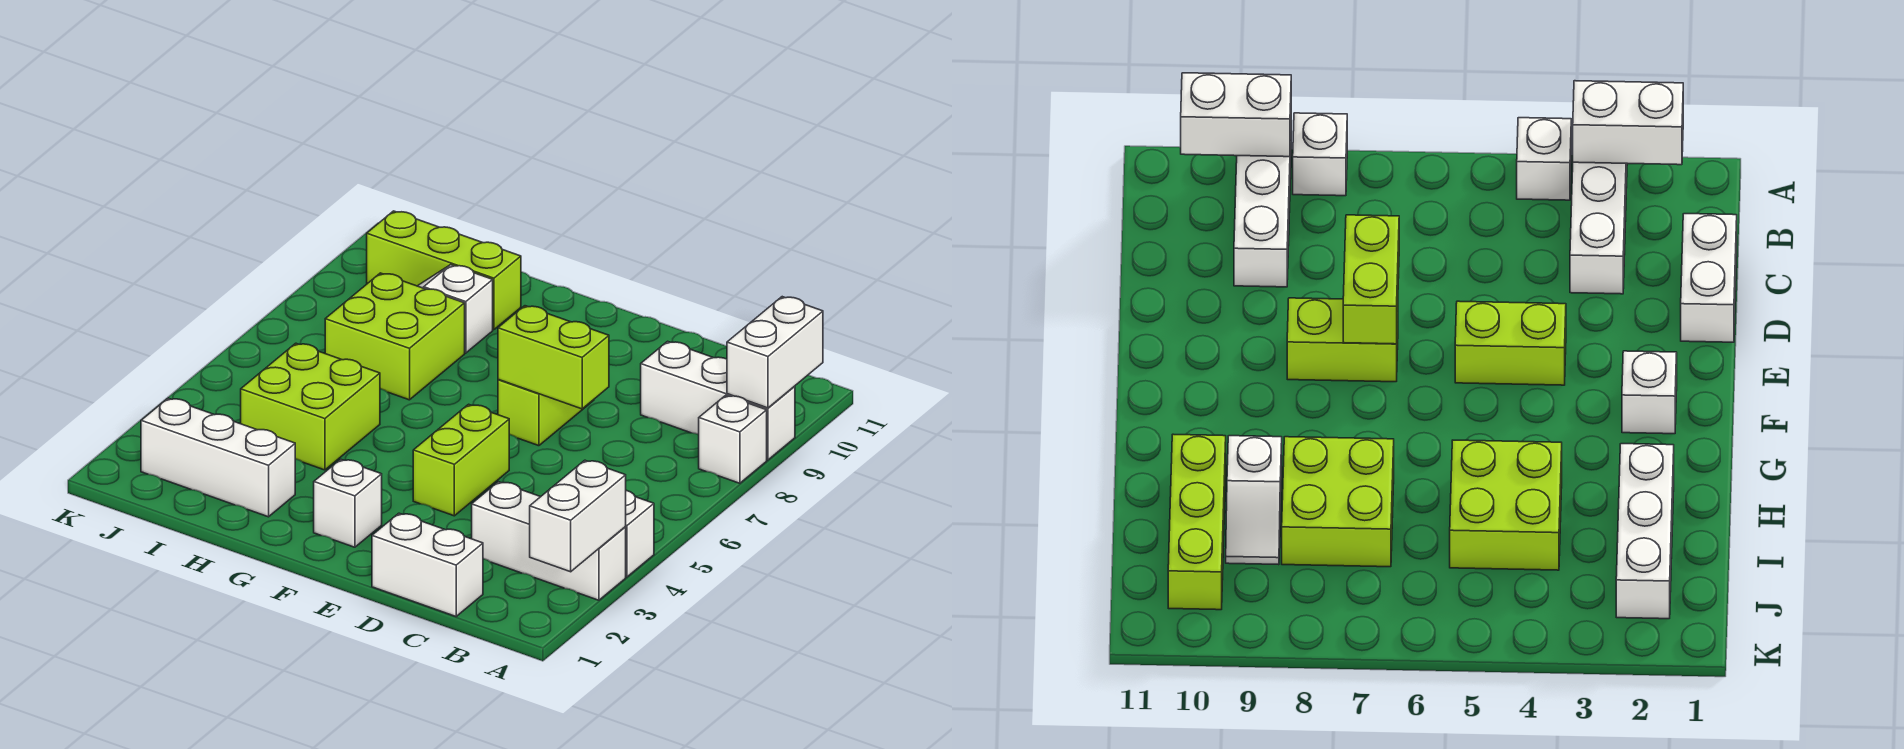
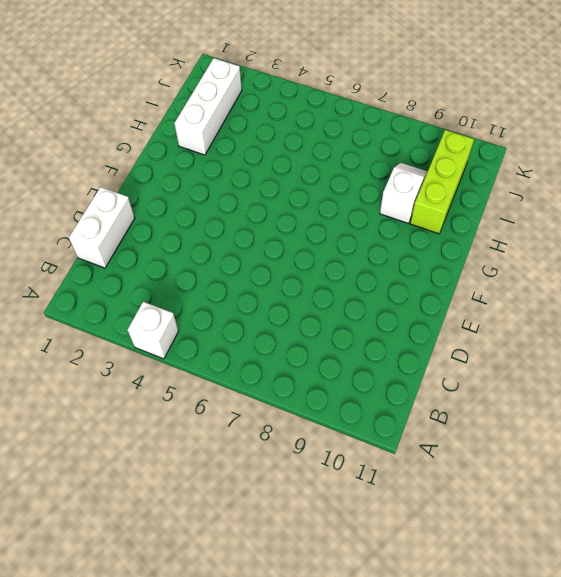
none -> white 1x3 brick [472,482,626,600]
none -> white 1x1 brick [699,395,767,483]
none -> white 1x3 brick [641,341,795,460]

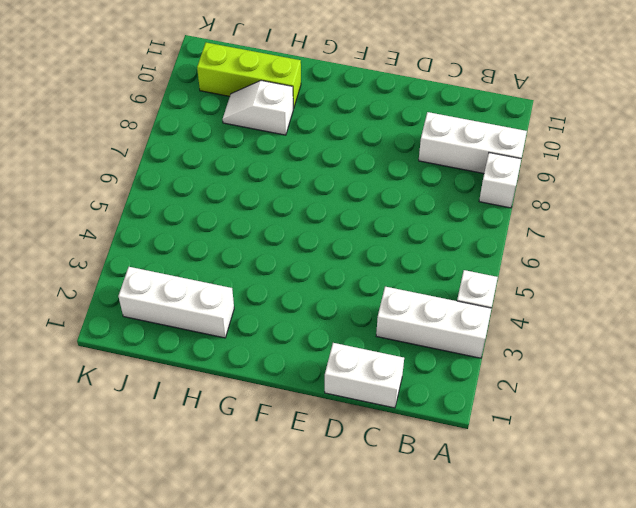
none -> lime 1x2 brick [413,404,509,516]
none -> lime 1x2 brick [498,379,594,446]
none -> white 1x1 brick [314,459,382,547]

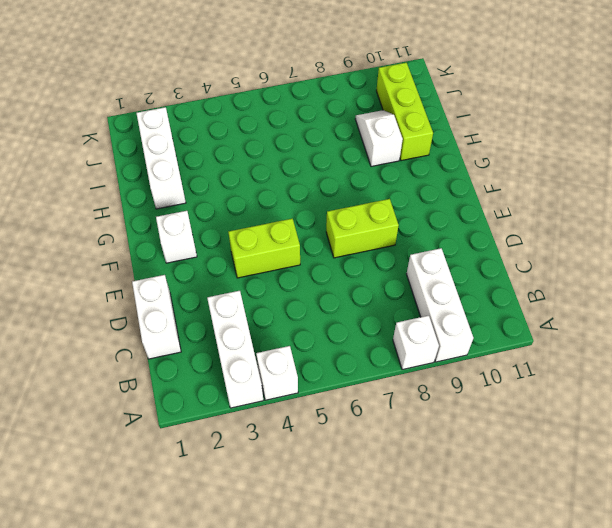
none -> lime 2x2 brick [241,343,380,470]
none -> lime 2x2 brick [325,273,465,400]
none -> white 1x2 brick [530,460,626,572]

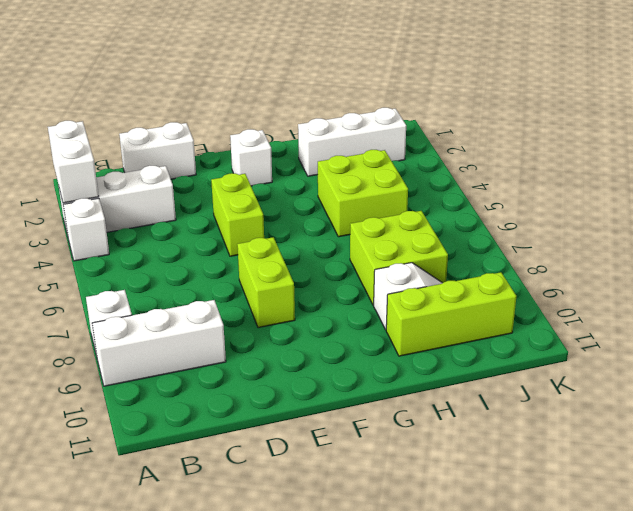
none -> white 1x2 brick [727,297,823,408]
none -> lime 1x2 brick [498,306,609,409]

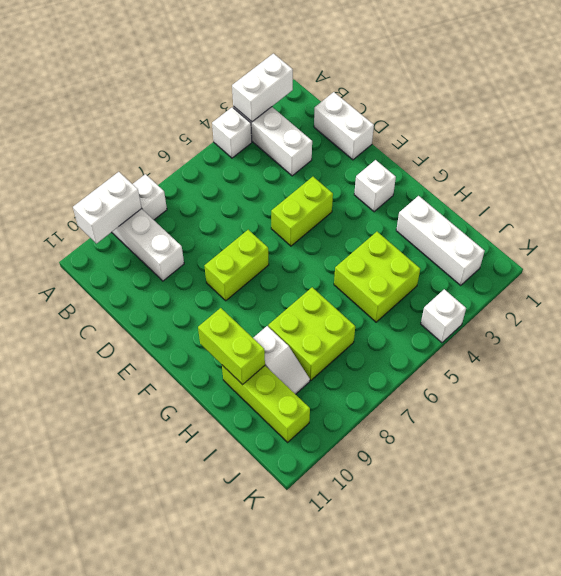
lime 1x2 brick [198,308,265,385] -> lime 1x2 brick moved to [498,306,609,409]
white 1x1 brick [421,289,466,343] -> none

